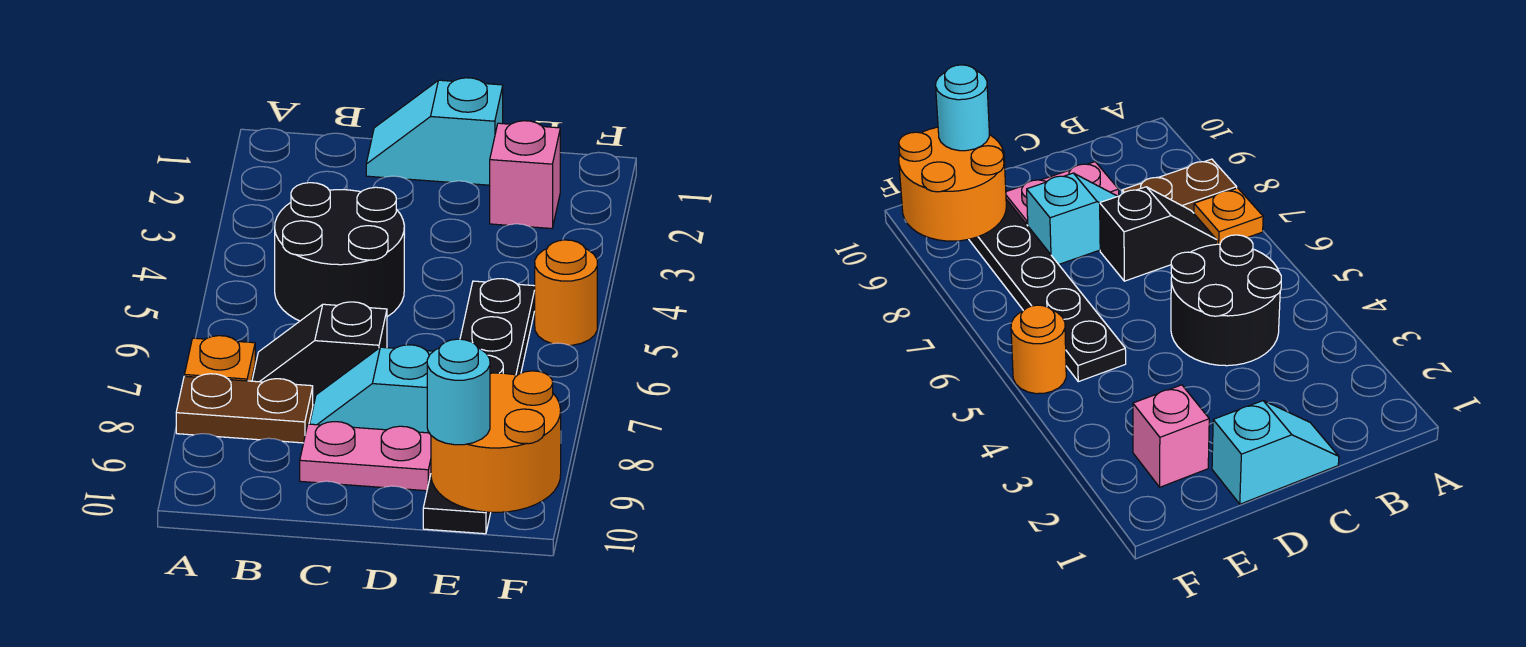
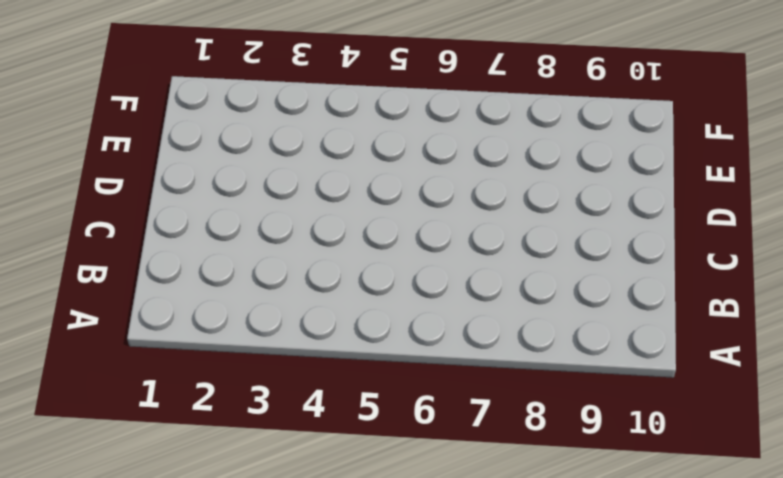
none -> orange 1x1 plate [185,336,255,381]
none -> brown 1x2 plate [176,374,313,443]
none -> black 2x2 round brick [275,183,404,321]

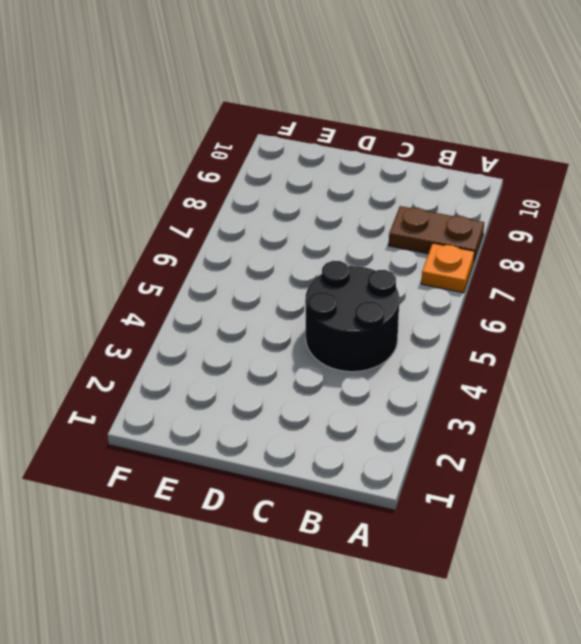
none -> black 1x2 slope [252,302,387,405]
none -> cyan 1x2 slope [366,78,503,185]
none -> cyan 1x2 slope [310,345,433,433]

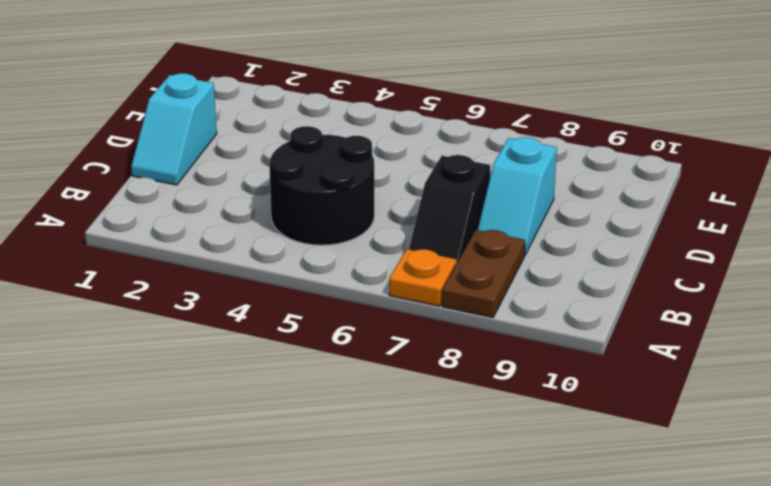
none -> pink 1x2 plate [300,422,431,491]
none -> pink 1x1 brick [490,121,560,228]
none -> black 1x6 plate [423,279,535,534]

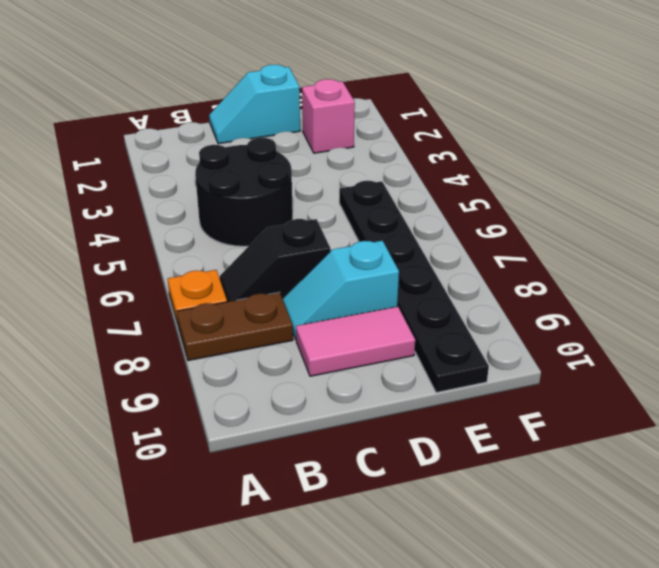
pink 1x2 tile [296,307,415,376] -> pink 1x2 plate [300,422,431,491]
none -> orange 1x1 round brick [535,240,597,345]
none -> orange 2x2 round brick [431,371,561,512]
none -> cyan 1x1 round brick [427,339,490,445]

